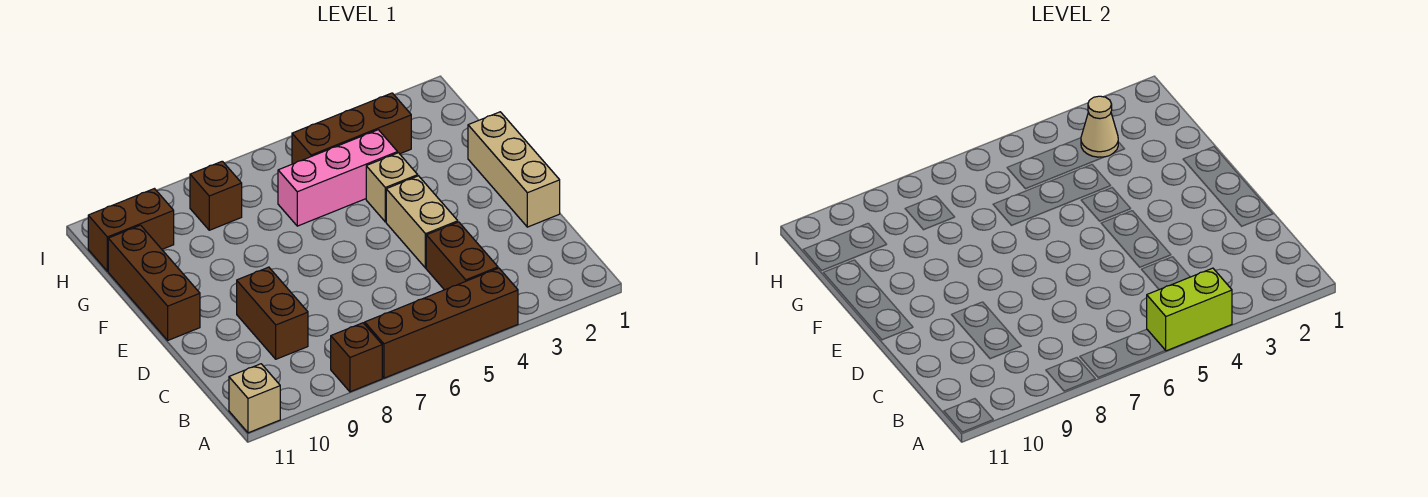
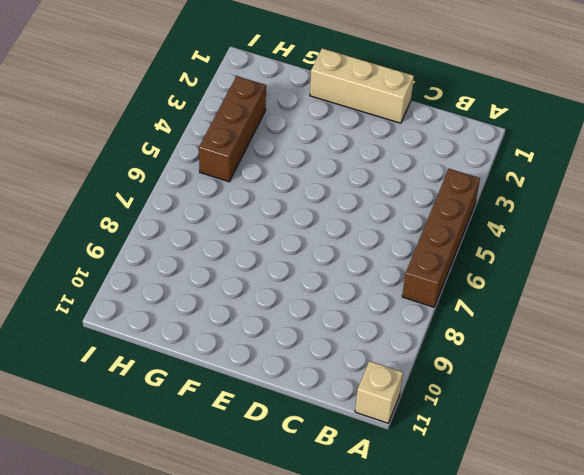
none -> brown 1x1 brick [331,323,382,392]
none -> brown 1x2 brick [426,222,498,290]
none -> brown 1x2 brick [237,267,308,359]

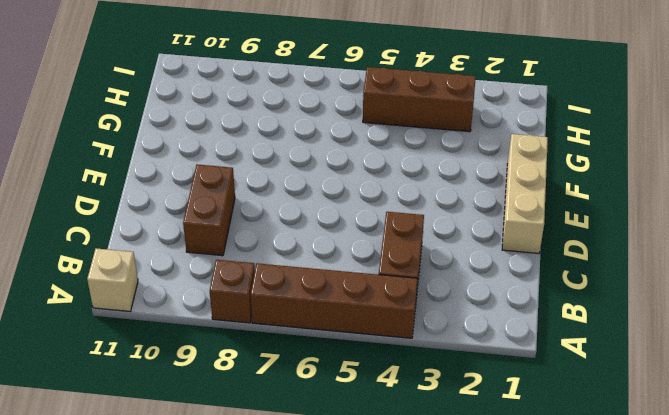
none -> tan 1x2 brick [386,176,458,268]
none -> brown 1x3 brick [108,225,200,340]
none -> tan 1x1 brick [366,153,418,222]

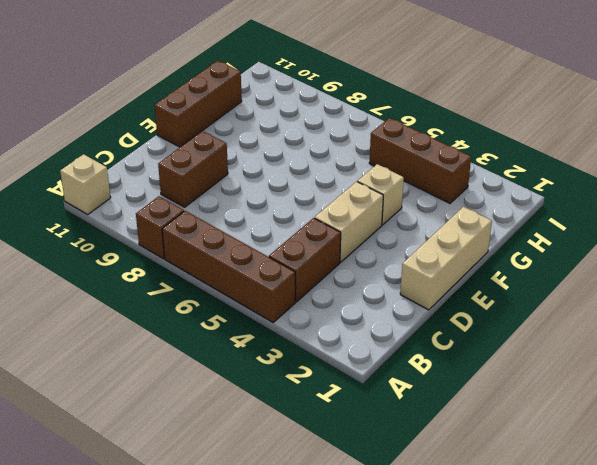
none -> pink 1x3 brick [278,130,398,226]
none -> brown 1x1 brick [190,161,242,230]
none -> brown 1x2 brick [88,189,174,271]

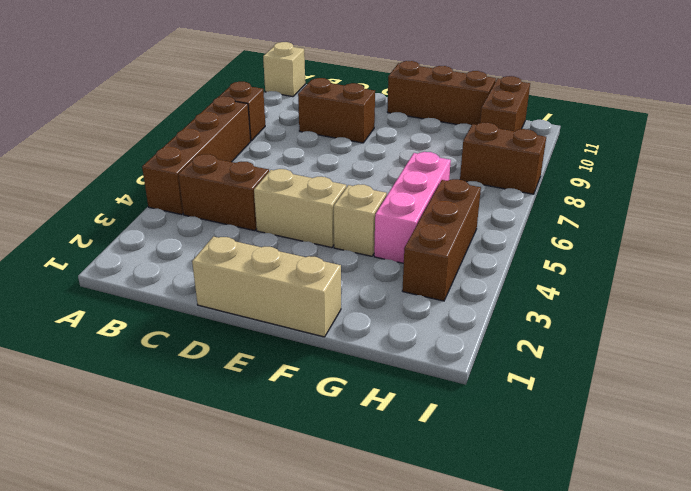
brown 1x2 brick [460,123,546,194] -> brown 1x1 brick [190,161,242,230]
none -> lime 1x2 brick [1147,268,1232,351]
none -> tan 1x1 cone [1081,96,1118,157]

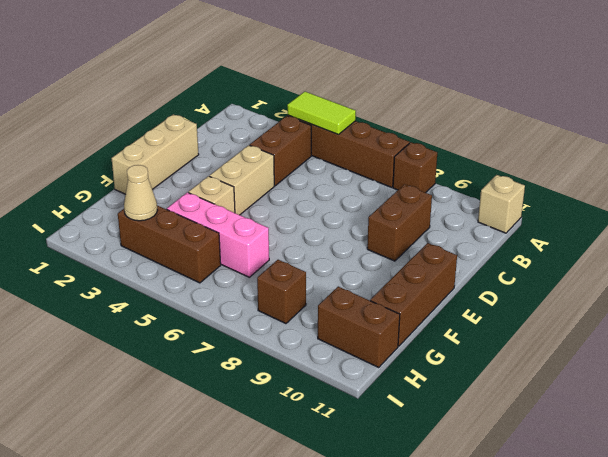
lime 1x2 tile [287,92,356,134] -> lime 1x2 brick [1147,268,1232,351]

